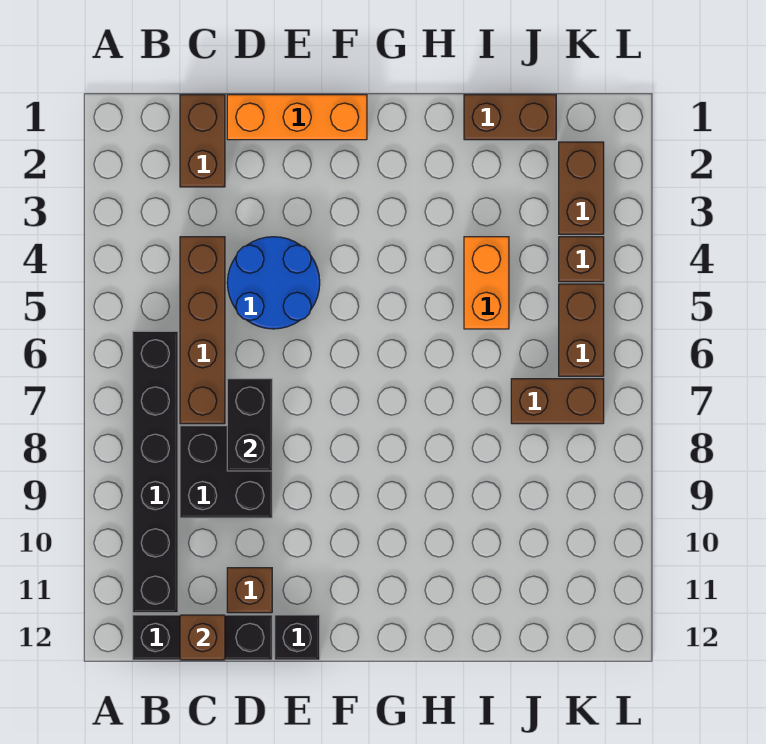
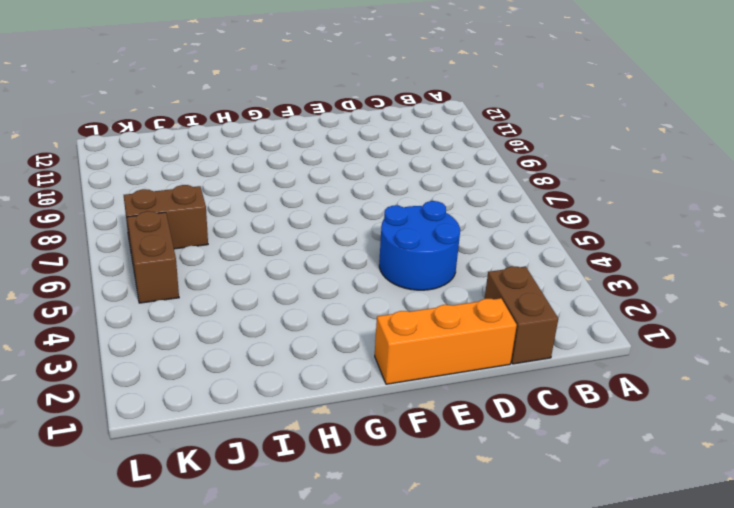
none -> black 1x6 brick [133,331,178,613]
none -> black 1x3 brick [133,615,272,660]
none -> brown 1x4 brick [180,237,225,424]

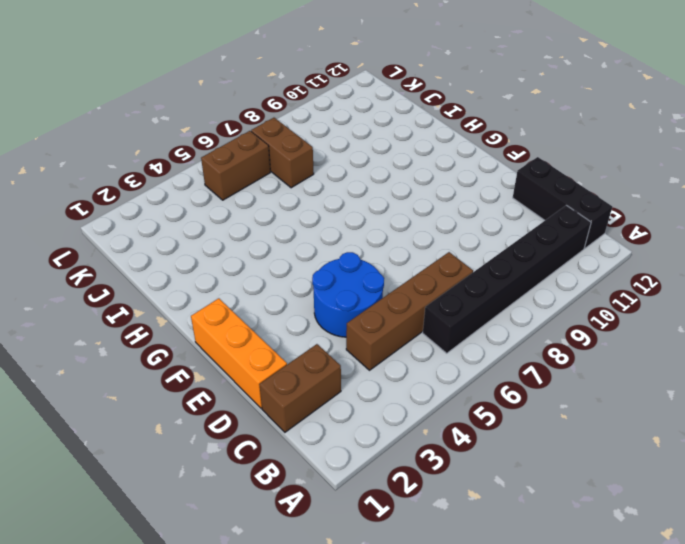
none -> black 2x2 brick [180,426,272,518]
none -> brown 1x1 brick [227,568,272,613]
none -> black 1x1 brick [275,615,320,660]

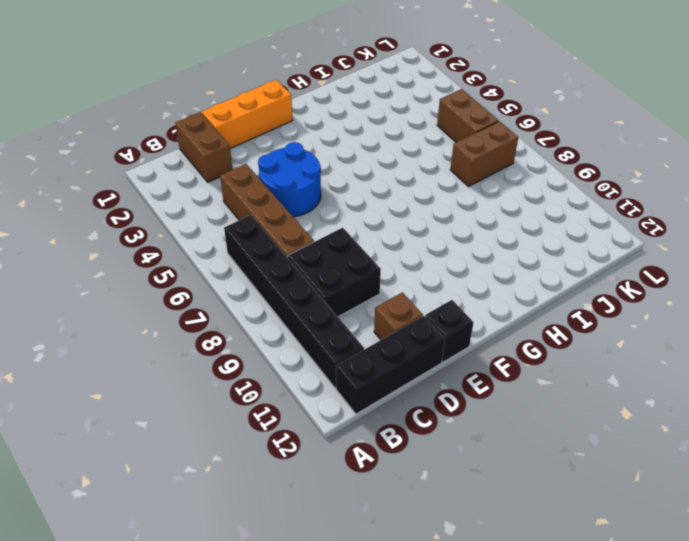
none -> brown 1x2 brick [464,95,556,140]
none -> orange 1x2 brick [464,237,509,329]
none -> brown 1x2 brick [559,142,604,234]

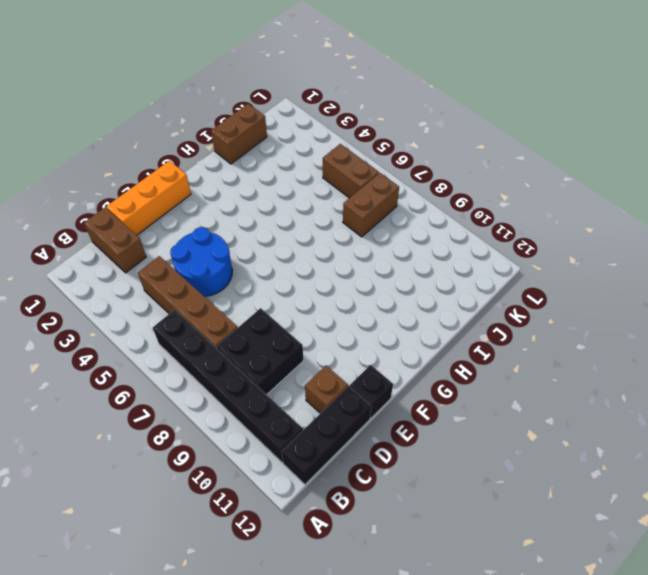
none -> orange 1x2 brick [464,237,509,329]
none -> brown 1x2 brick [559,142,604,234]
none -> brown 1x1 brick [559,237,604,282]

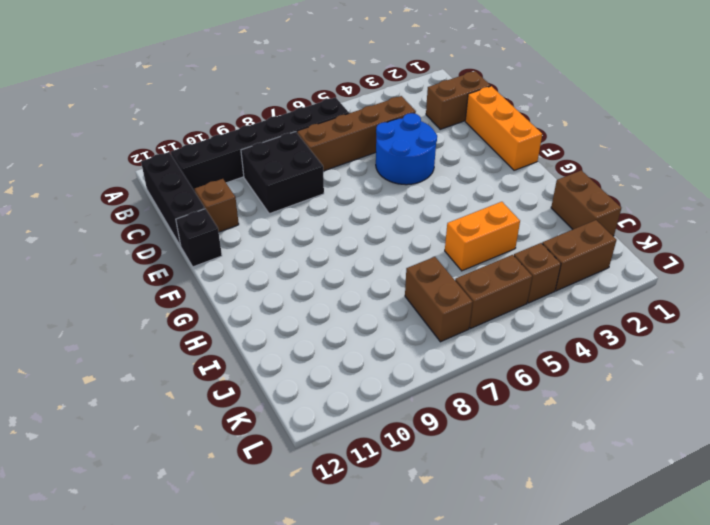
none -> brown 1x1 brick [180,615,225,660]
none -> black 1x2 brick [227,379,272,471]

